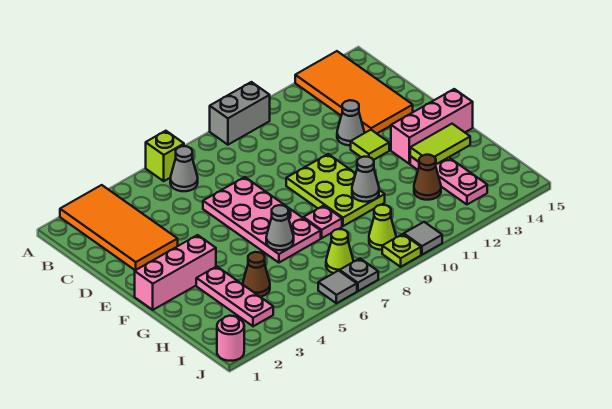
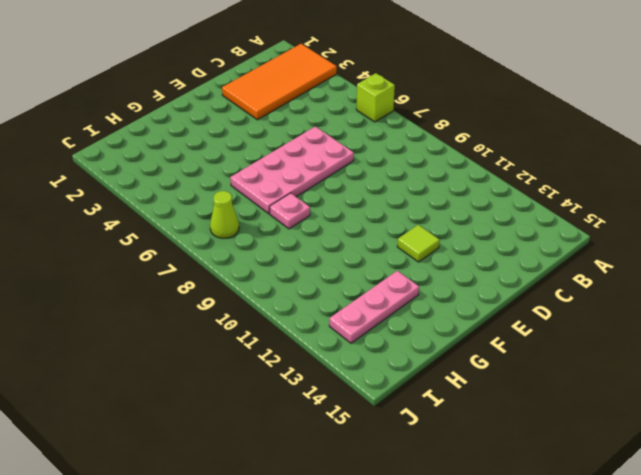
none -> grey 1x2 brick [210,82,270,145]
none -> orange 2x4 tile [295,51,413,133]
none -> grey 1x1 cone [170,146,198,191]

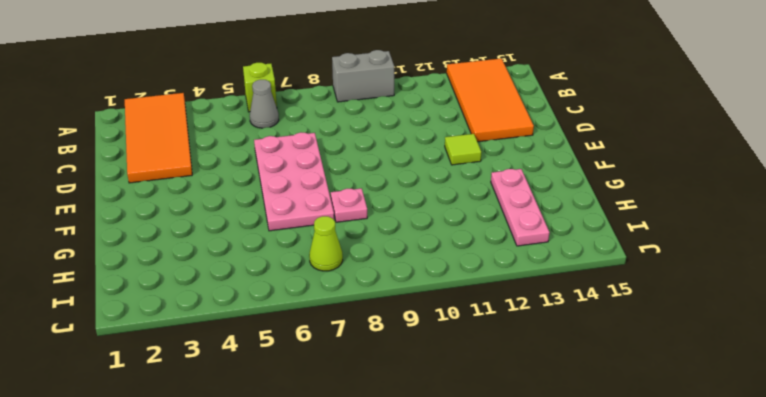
none -> grey 1x1 cone [337,100,364,145]
none -> lime 2x3 plate [286,154,385,226]
none -> pink 1x3 brick [135,235,216,310]

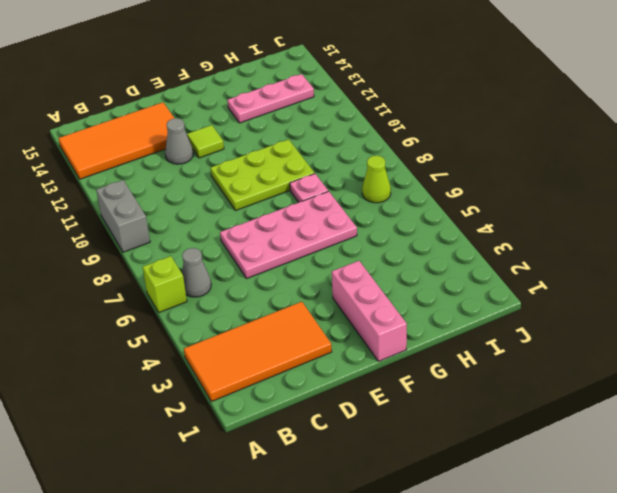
none -> pink 1x3 brick [391,89,473,164]
none -> pink 1x3 plate [196,266,273,326]
none -> brown 1x1 cone [243,252,270,297]

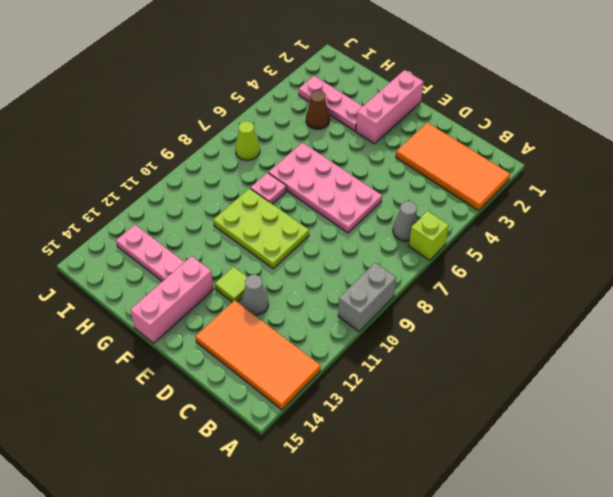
none -> brown 1x1 cone [414,155,441,200]
none -> lime 1x1 cone [369,205,396,250]
none -> pink 1x1 round brick [217,316,244,361]

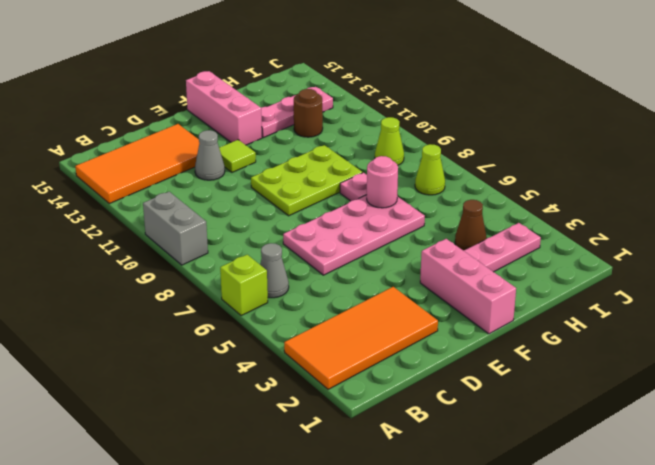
pink 1x1 round brick [367,156,398,208] -> pink 1x1 round brick moved to [217,316,244,361]
brown 1x1 round brick [294,89,323,137] -> brown 1x1 cone [414,155,441,200]
none -> grey 1x1 tile [318,271,357,303]
none -> grey 1x1 plate [340,259,378,291]
none -> lime 1x1 plate [382,234,421,267]

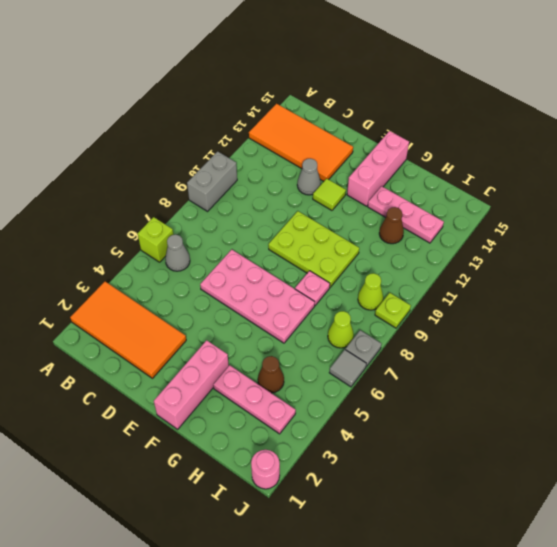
none -> grey 1x1 tile [404,222,442,255]
none -> grey 1x1 cone [266,205,294,250]
none -> grey 1x1 cone [352,157,379,202]

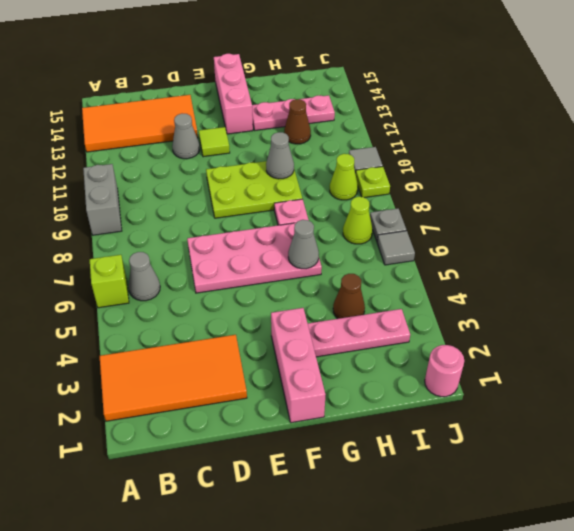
none -> lime 1x2 tile [410,124,470,164]

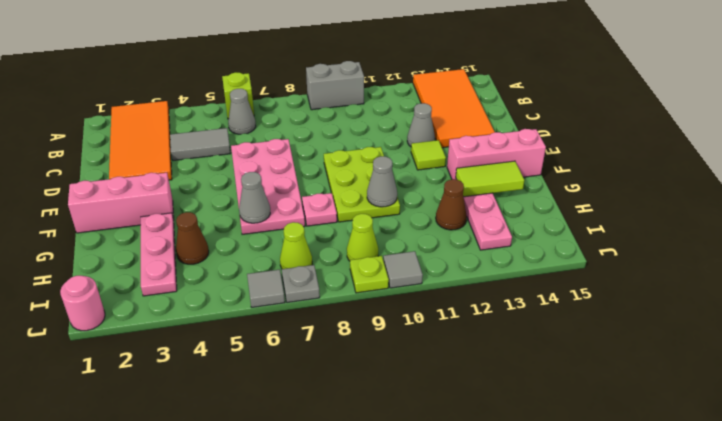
grey 1x2 tile [170,128,231,160] -> none

